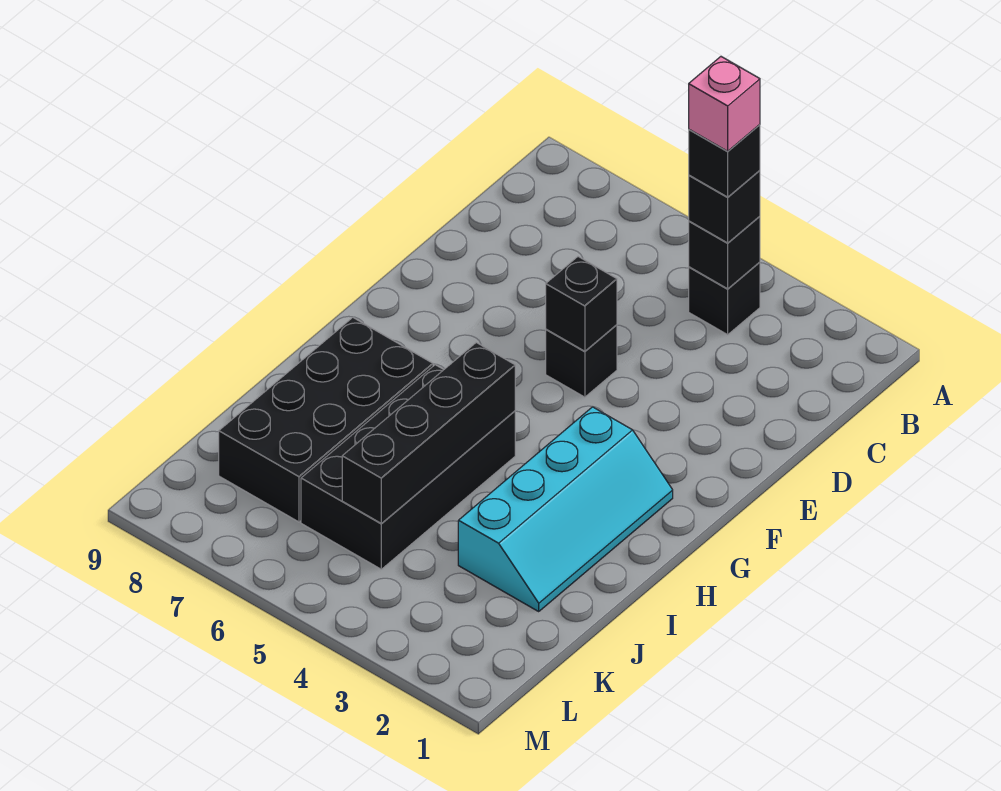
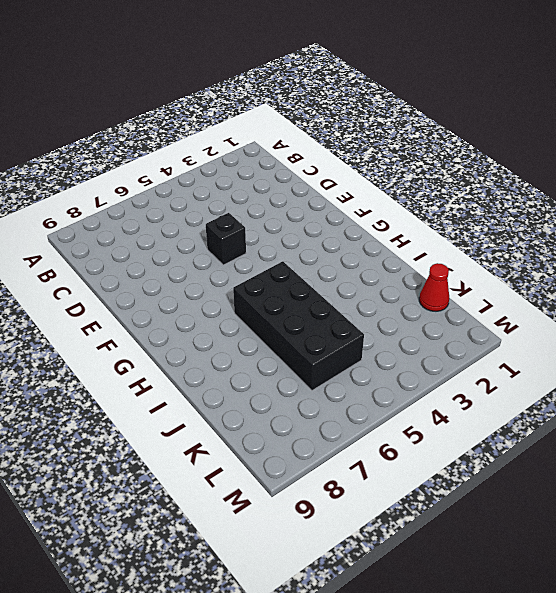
red 1x1 cone [419,263,449,311] -> none
none -> black 1x1 brick [689,262,760,335]
none -> cyan 2x4 slope [458,407,673,611]

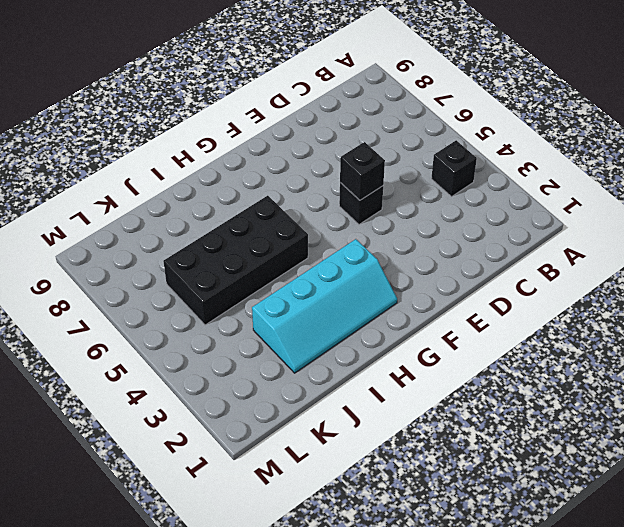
none -> black 2x4 brick [219,318,433,522]
none -> black 1x1 brick [689,216,760,289]

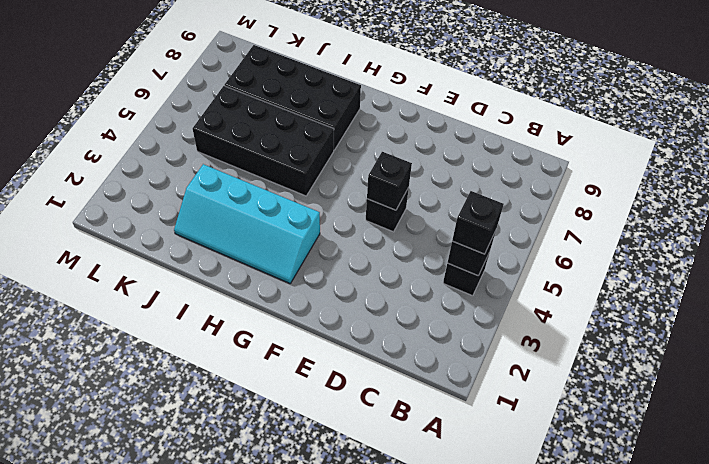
none -> black 1x4 brick [342,343,515,524]
none -> black 1x1 brick [689,125,760,197]

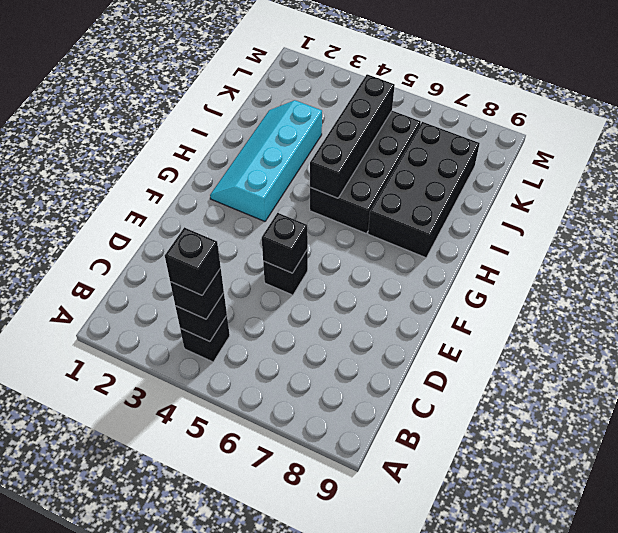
none -> pink 1x1 brick [689,57,760,151]

